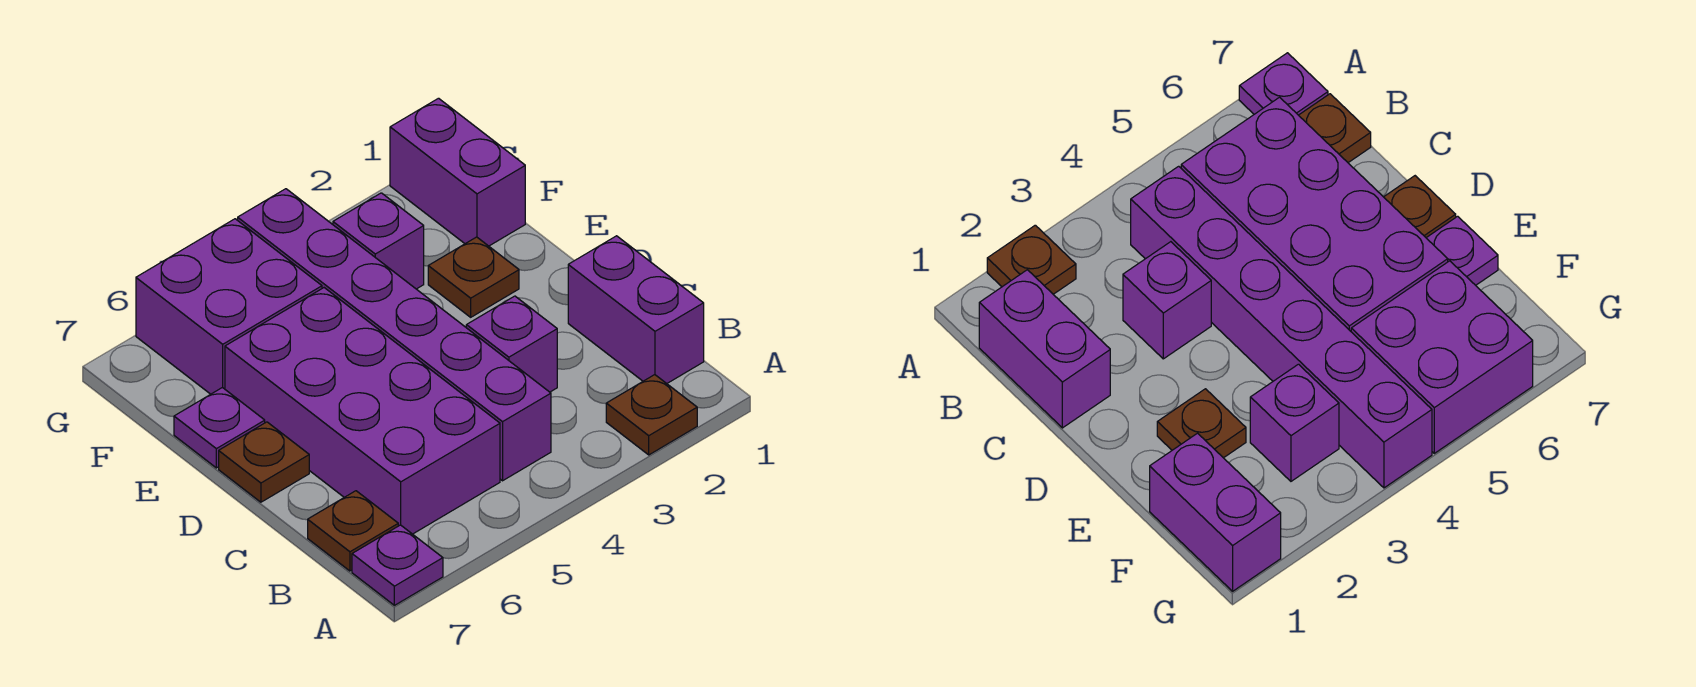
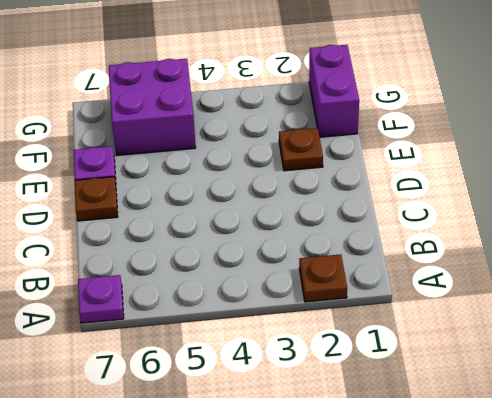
none -> purple 1x2 brick [568,236,704,383]
none -> purple 1x6 brick [238,189,551,481]
none -> purple 2x4 brick [225,288,500,534]

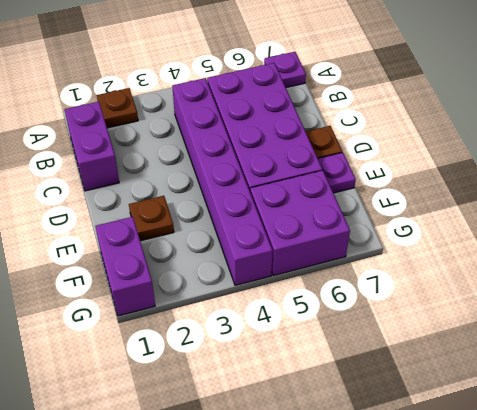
none -> brown 1x1 plate [308,491,398,571]
none -> purple 1x1 brick [466,296,557,392]
none -> purple 1x1 brick [333,193,424,289]

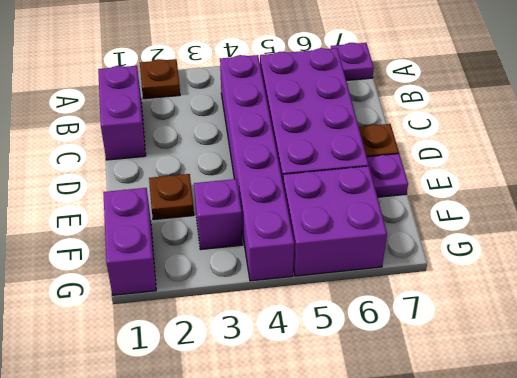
none -> brown 1x1 plate [308,491,398,571]
none -> purple 1x1 brick [466,296,557,392]

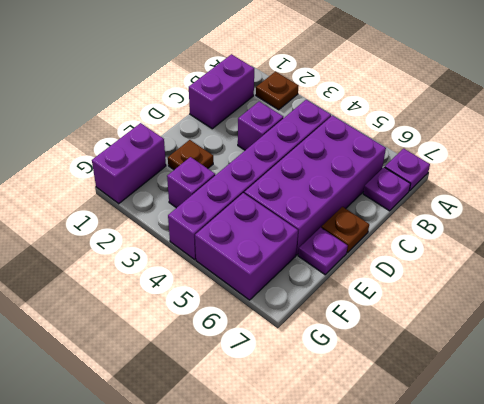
purple 1x1 plate [363,167,410,211] -> brown 1x1 plate [308,491,398,571]

